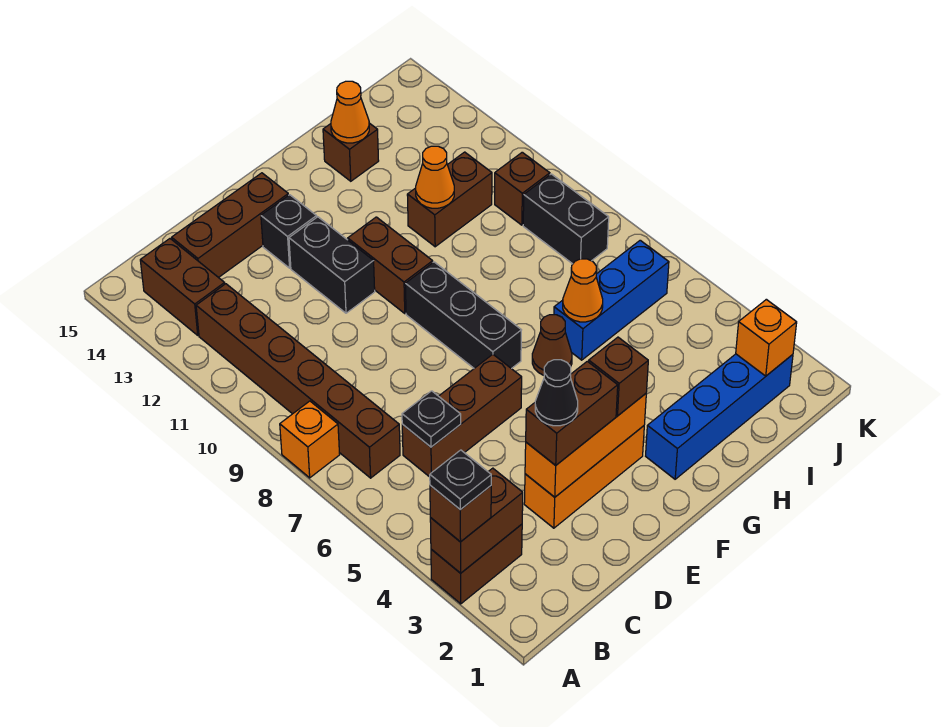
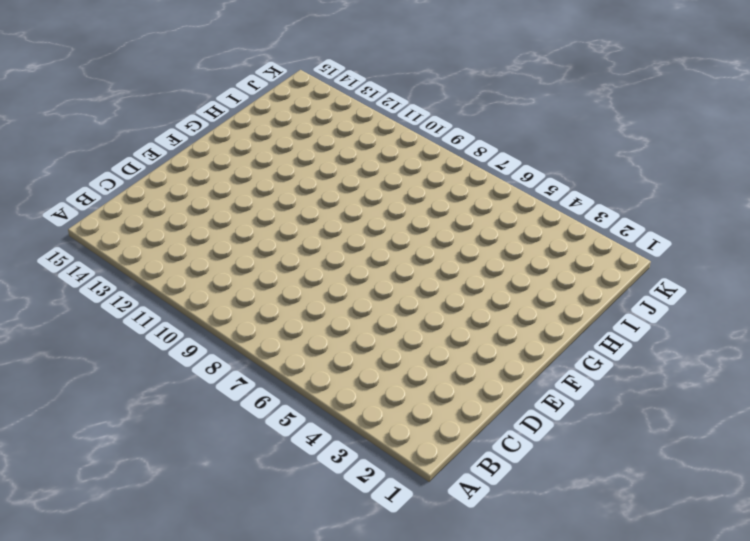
none -> brown 1x2 brick [431,524,522,604]
none -> orange 1x1 brick [280,401,340,478]
none -> brown 1x6 brick [196,284,400,478]
none -> brown 1x2 brick [140,239,225,335]

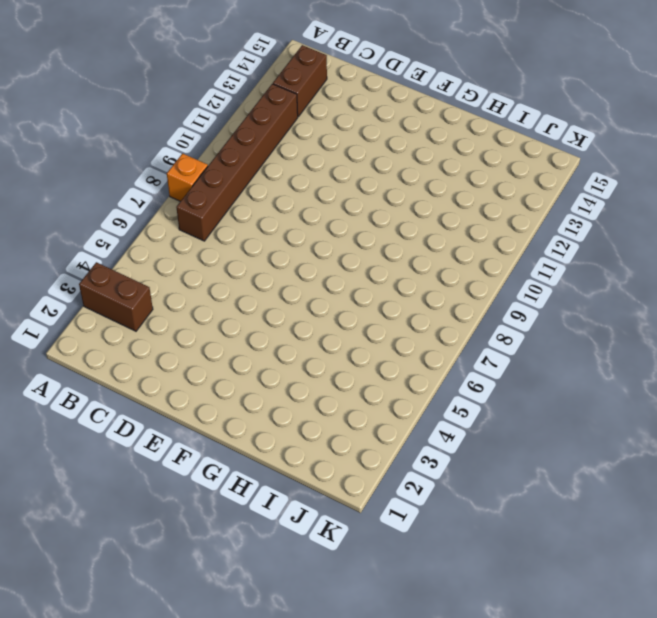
none -> brown 1x3 brick [402,354,522,477]
none -> brown 1x3 brick [172,173,288,278]
none -> orange 1x3 brick [524,426,644,528]
none -> black 1x2 brick [289,217,375,313]

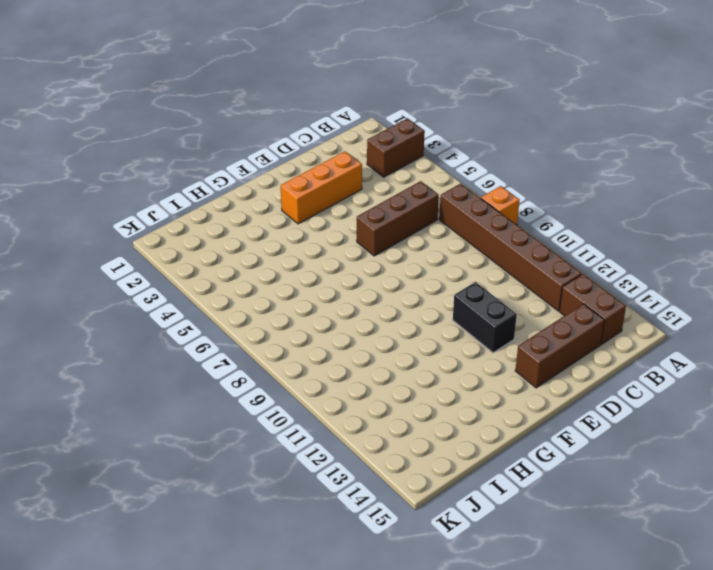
none -> black 1x1 brick [261,195,317,268]
none -> black 1x3 brick [405,262,521,369]
none -> brown 1x2 brick [348,217,433,313]
none -> blue 1x4 brick [646,354,793,479]

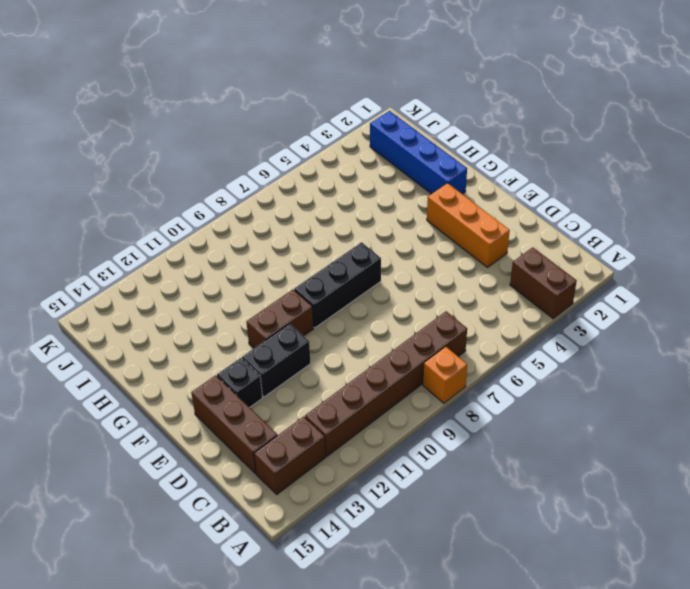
none -> brown 1x3 brick [402,354,522,477]
none -> brown 1x1 cone [532,315,572,375]
none -> blue 1x3 brick [554,240,669,360]
none -> brown 1x2 brick [407,152,492,247]

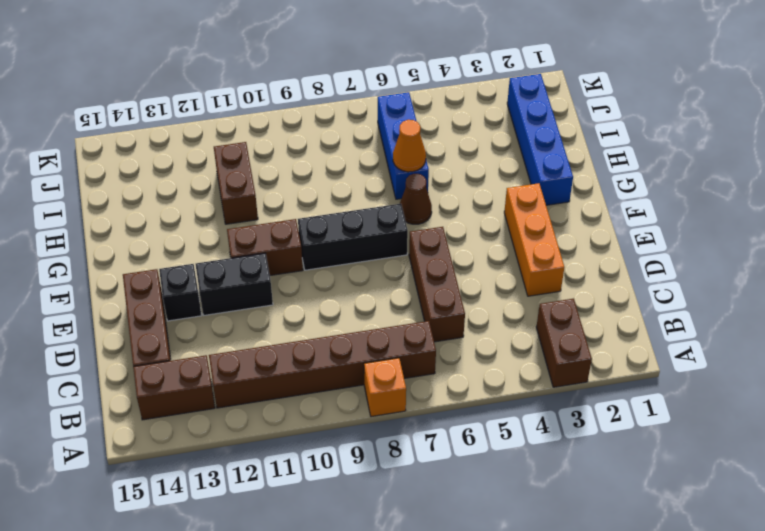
none -> brown 1x1 brick [323,123,379,181]
none -> black 1x2 brick [523,174,609,264]
none -> brown 1x1 brick [495,152,550,225]
none -> brown 1x2 brick [430,468,523,573]

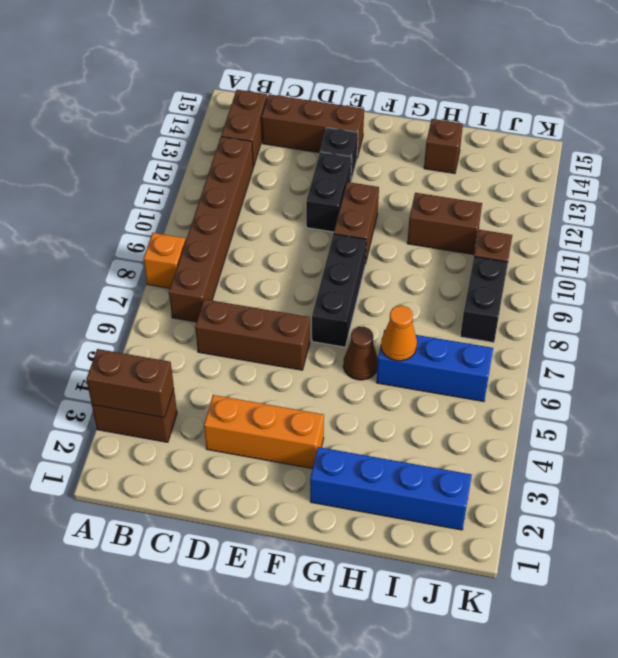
none -> black 1x1 plate [402,391,461,447]
none -> orange 1x3 brick [525,394,646,497]
none -> orange 1x1 cone [416,146,454,208]
none -> orange 1x1 cone [331,81,369,143]

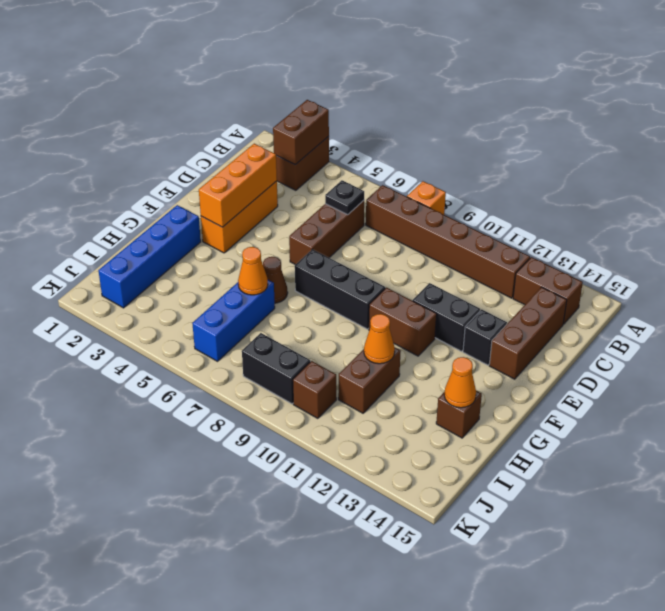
none -> orange 1x1 brick [736,299,797,376]
none -> brown 1x1 brick [430,485,491,542]
none -> brown 1x2 brick [526,361,618,465]
none -> brown 1x1 brick [589,337,648,416]

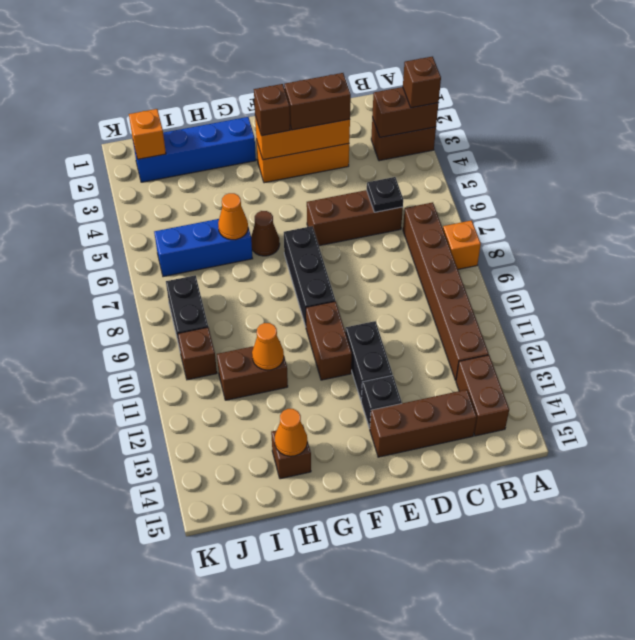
none -> black 1x1 plate [430,450,491,510]
none -> black 1x1 cone [535,360,578,426]

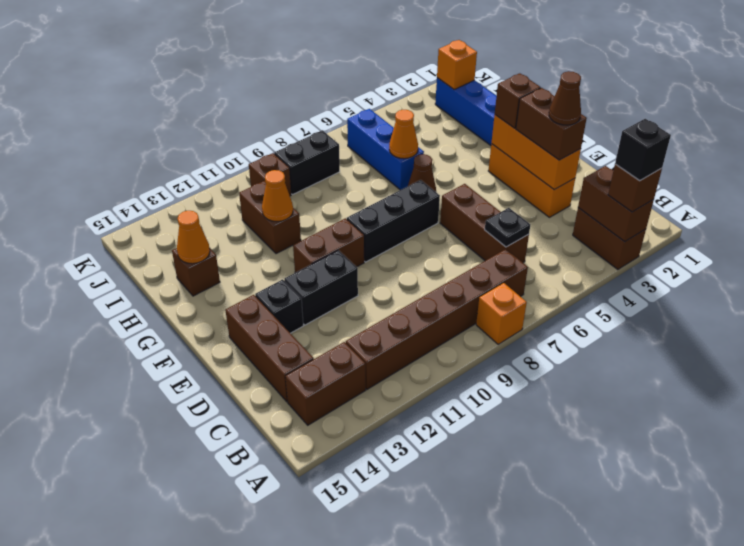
black 1x1 brick [615,119,671,181] -> black 1x1 plate [430,450,491,510]
brown 1x1 cone [549,71,581,125] -> black 1x1 cone [535,360,578,426]

